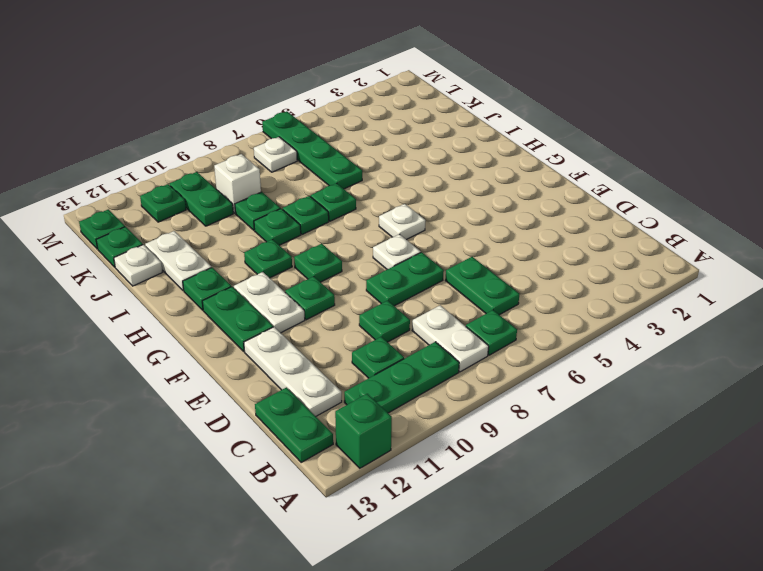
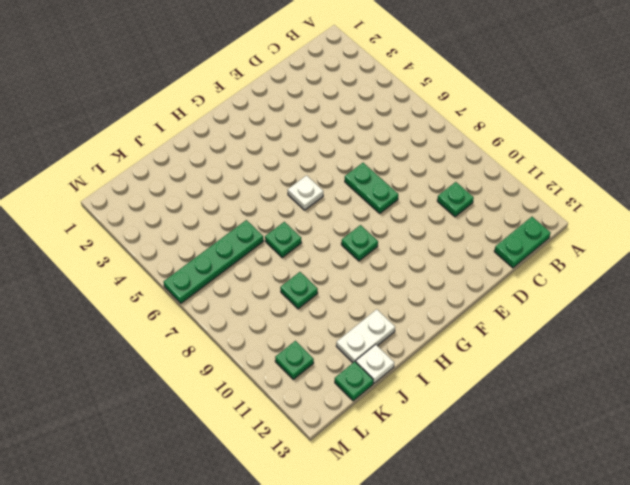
none -> green 1x1 brick [335,394,392,468]
none -> green 1x1 plate [466,310,517,355]
none -> white 1x2 plate [412,305,489,372]
none -> green 1x3 plate [344,342,459,413]

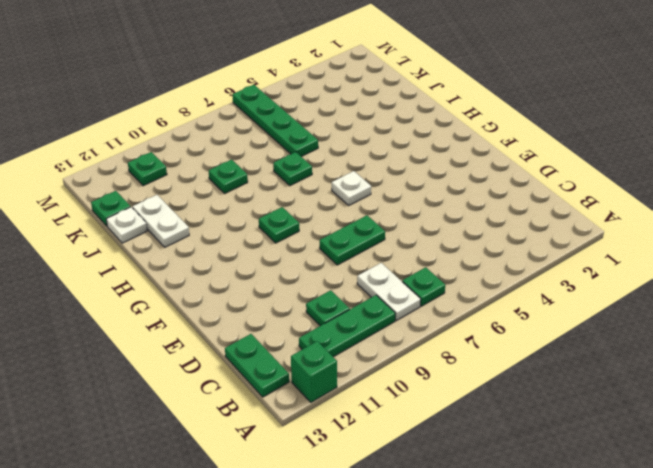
none -> green 1x2 plate [445,257,519,315]
none -> white 1x3 plate [244,327,342,416]
none -> green 1x1 plate [359,301,410,342]
none -> white 1x1 plate [373,234,421,270]

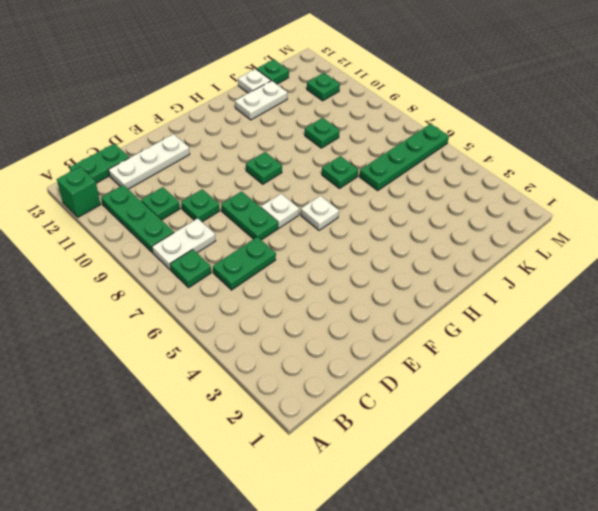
none -> green 1x1 plate [285,276,335,320]
none -> white 1x2 plate [234,272,305,333]
none -> green 1x2 plate [202,287,273,351]
none -> green 1x1 plate [244,239,292,278]

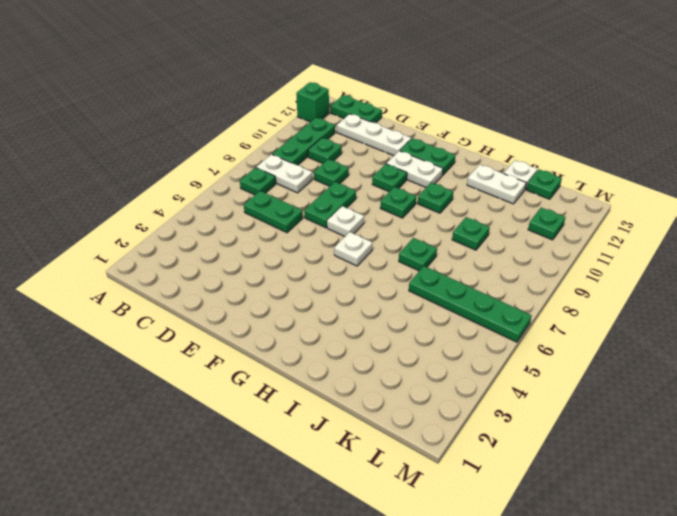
none -> green 1x1 plate [183,267,231,310]
none -> green 1x1 plate [282,196,329,234]
none -> green 1x1 plate [254,209,301,245]
none -> white 1x1 brick [214,154,261,213]

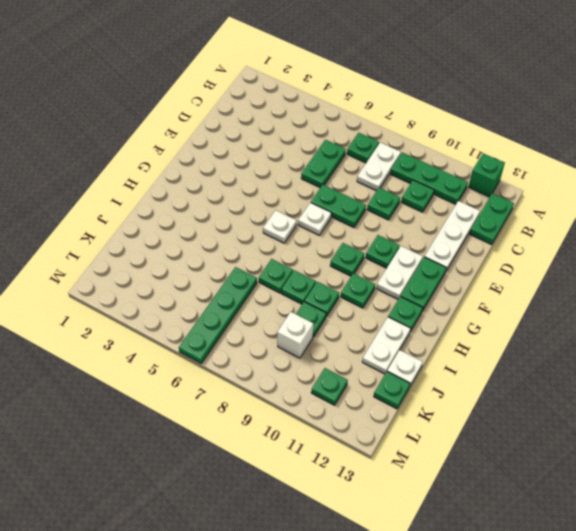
none -> green 1x2 plate [170,172,233,226]
none -> white 1x1 plate [254,137,297,172]
none -> green 1x1 plate [79,209,125,249]

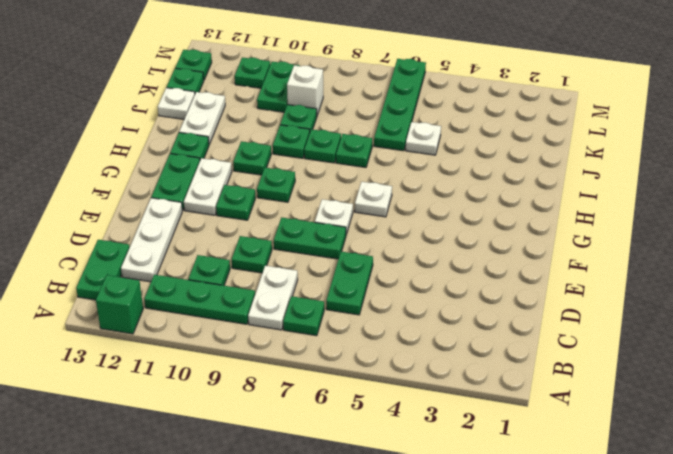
white 1x1 plate [406,122,441,155] -> white 1x1 plate moved to [254,137,297,172]

